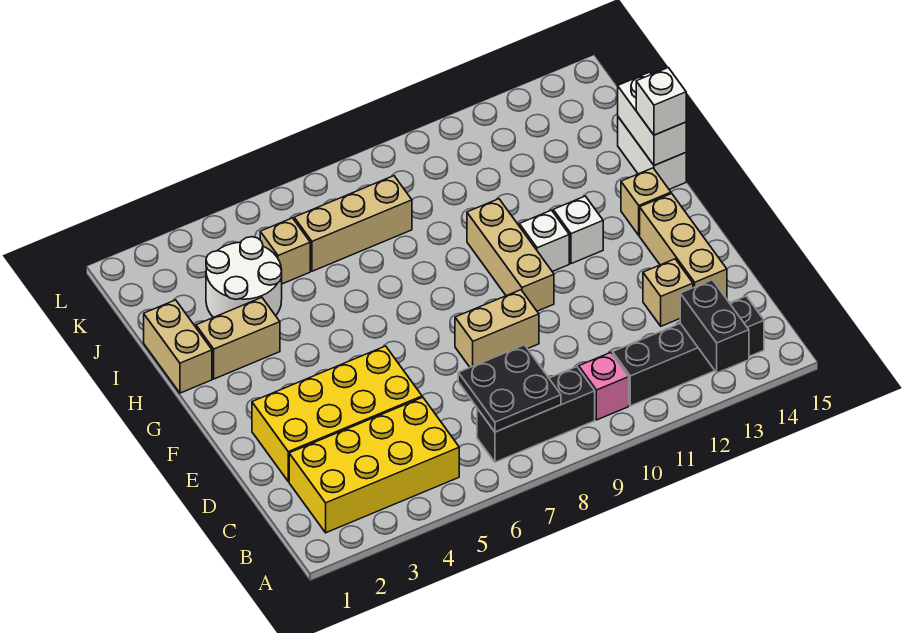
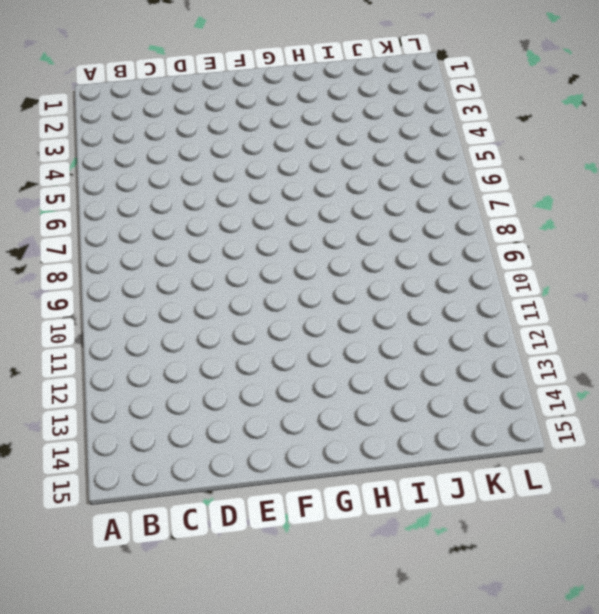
none -> yellow 2x4 brick [289,397,459,533]
none -> black 1x3 brick [477,367,595,462]
none -> pink 1x1 brick [579,353,629,420]

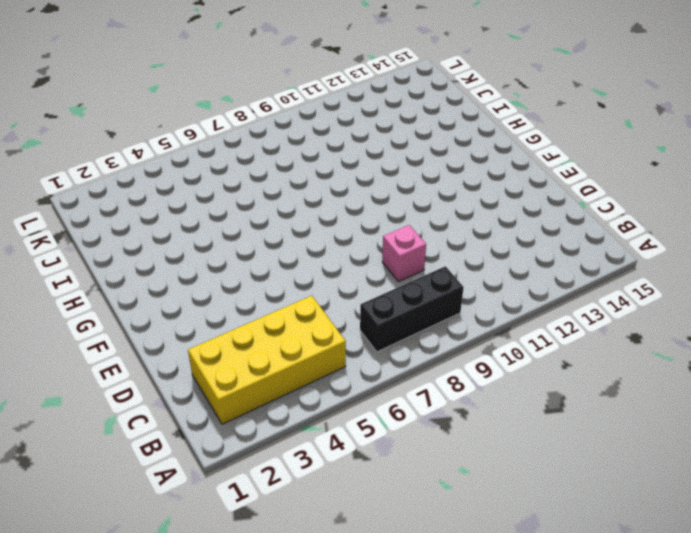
pink 1x1 brick [382,225,426,282] -> pink 1x1 brick moved to [579,353,629,420]
none -> black 1x4 brick [613,296,764,406]
none -> yellow 2x4 brick [252,346,422,482]
none -> tan 1x1 brick [643,259,693,326]

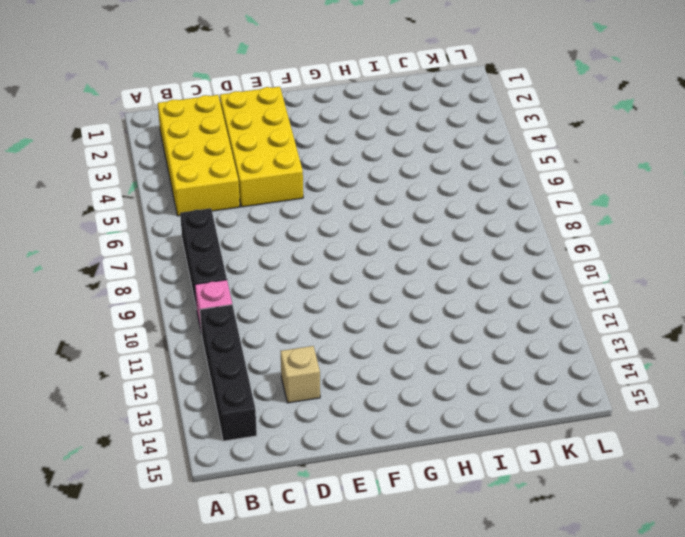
none -> tan 1x3 brick [640,194,727,299]
none -> tan 1x2 brick [455,290,539,367]
none -> tan 1x3 brick [467,199,554,311]

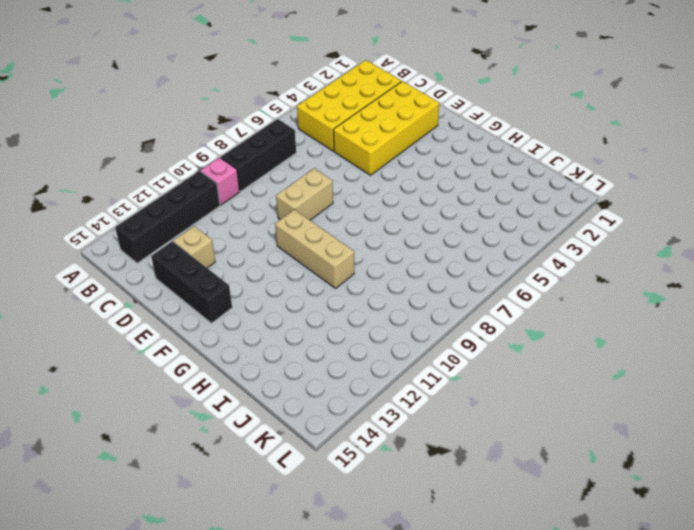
black 1x3 brick [151,241,232,323] -> tan 1x3 brick [640,194,727,299]
none -> white 1x1 brick [519,210,569,272]
none -> white 1x1 brick [553,196,603,264]
none -> tan 1x1 brick [621,168,671,235]

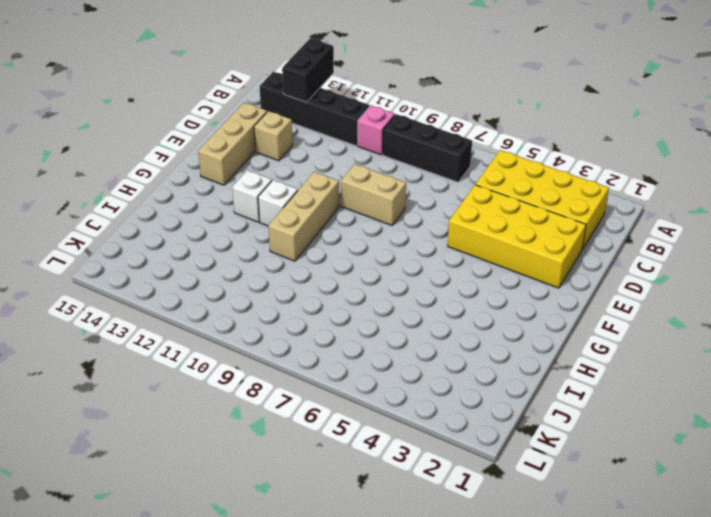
none -> tan 1x1 brick [621,168,671,235]
none -> tan 1x2 brick [144,300,212,393]
none -> tan 1x2 brick [196,298,280,379]

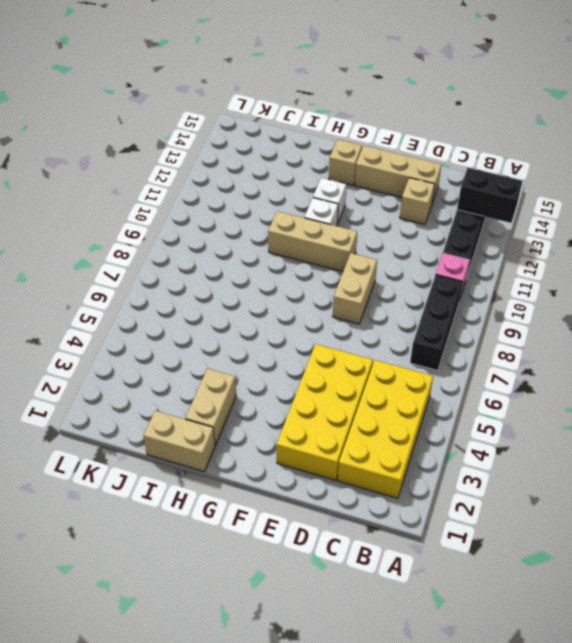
none -> white 1x2 brick [618,117,686,189]
none -> white 2x2 round brick [206,237,282,318]
none -> tan 1x1 brick [260,218,310,284]

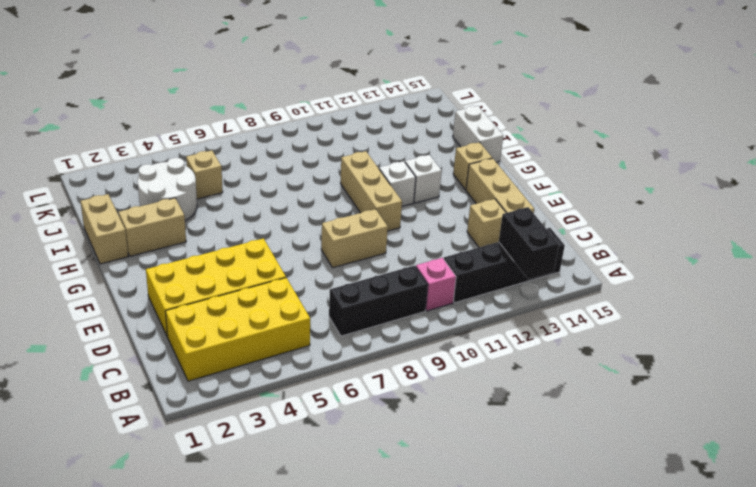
none -> tan 1x3 brick [294,176,412,271]
none -> black 2x2 plate [458,345,561,432]
none -> white 1x2 brick [618,72,686,165]

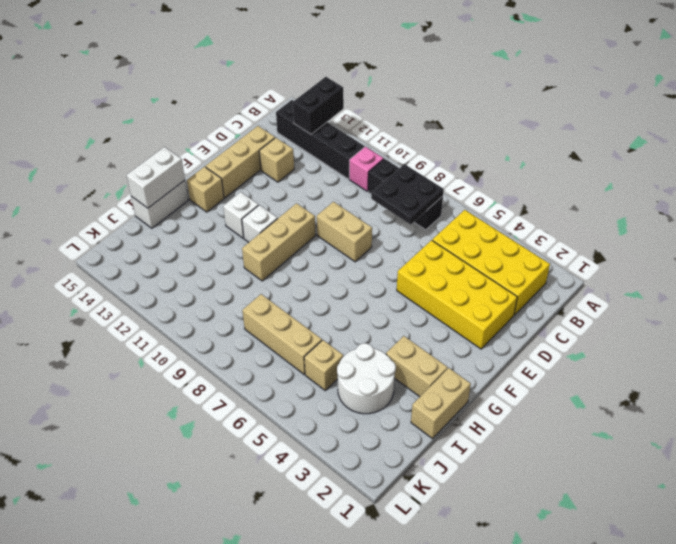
none -> white 1x1 brick [636,68,686,135]

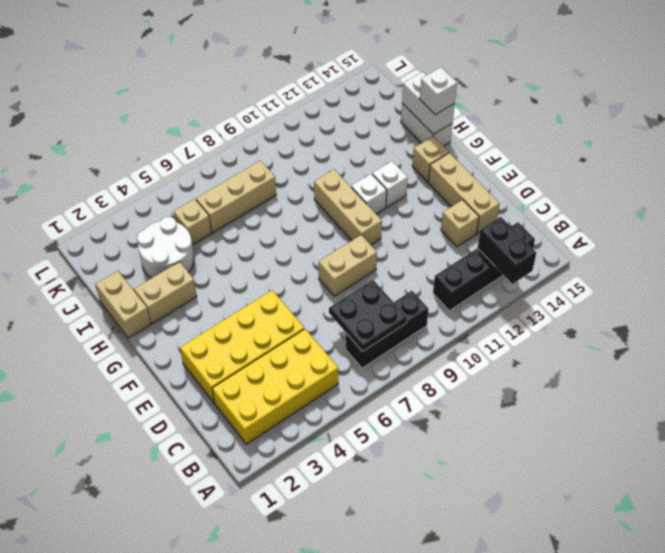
none -> pink 1x1 brick [579,353,629,420]

